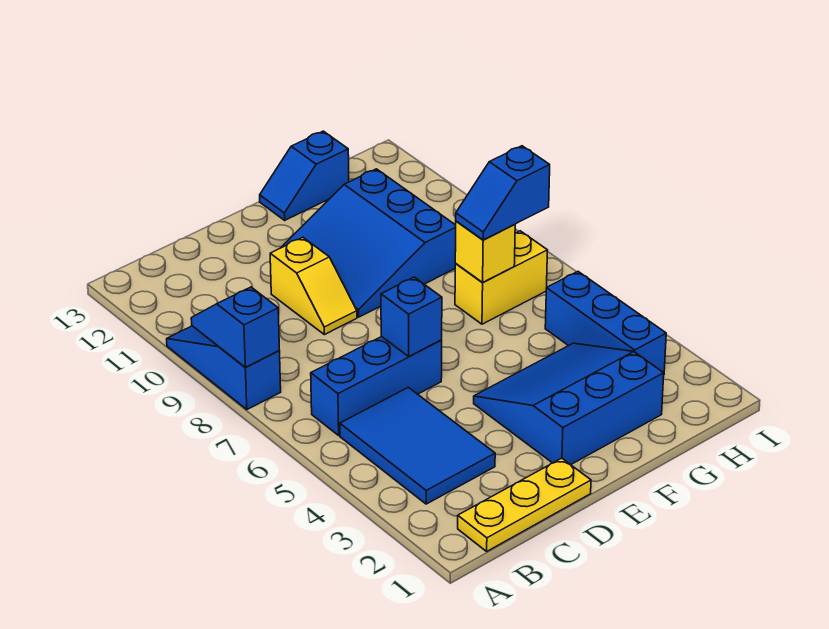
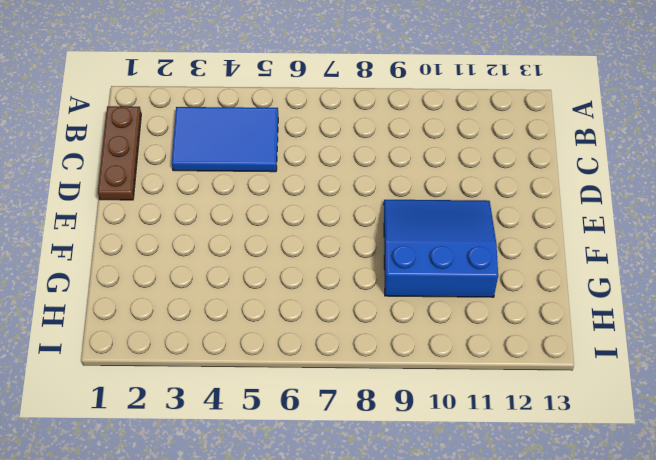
brown 1x3 plate [98,106,141,200] -> yellow 1x3 plate [458,458,591,551]
none -> blue 1x3 slope [167,326,281,409]
none -> blue 1x3 brick [311,337,442,435]
none -> yellow 1x2 slope [270,237,357,335]

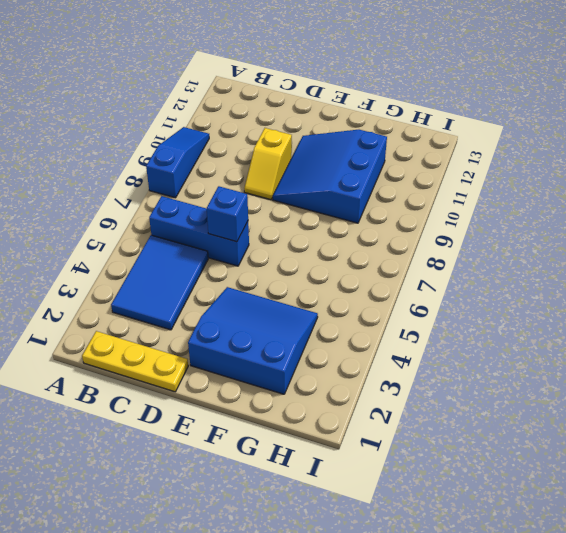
none -> blue 1x2 slope [260,131,349,220]
none -> yellow 1x2 brick [455,231,548,324]
none -> blue 1x3 brick [545,272,666,373]

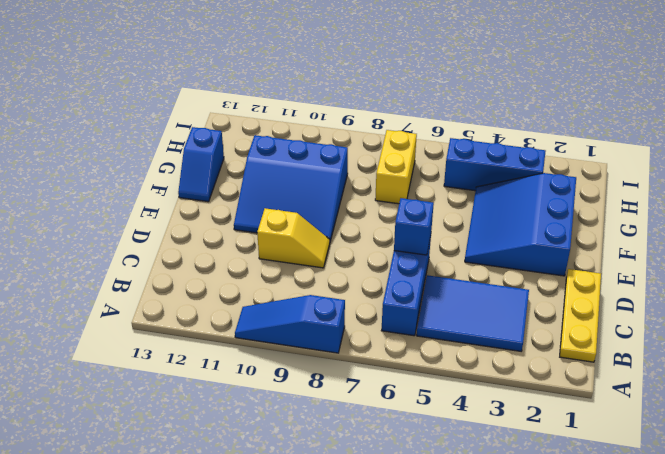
none -> blue 1x2 slope [191,287,279,367]
none -> yellow 1x1 brick [455,221,515,283]
none -> blue 1x2 slope [456,146,550,240]

